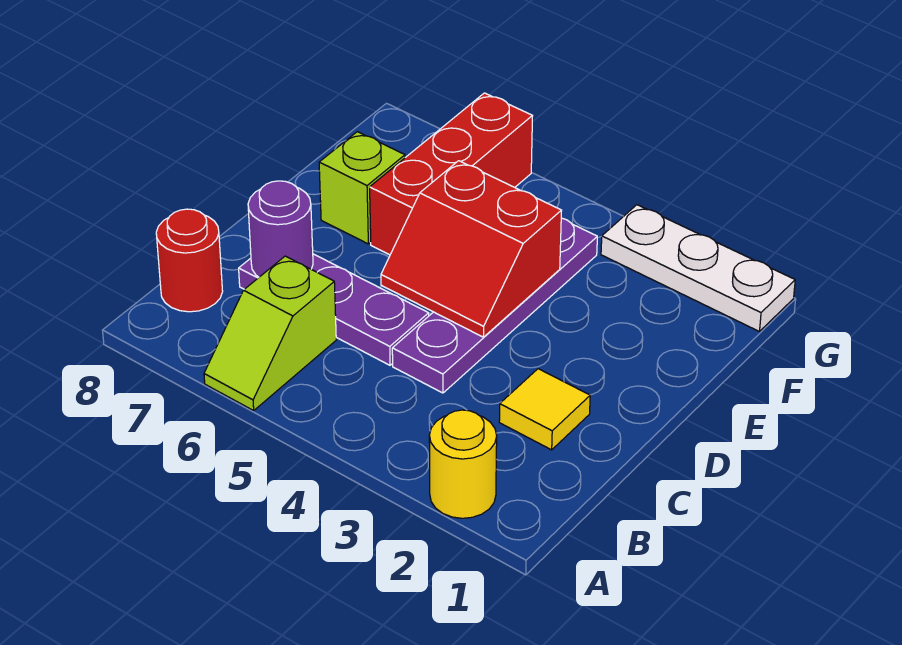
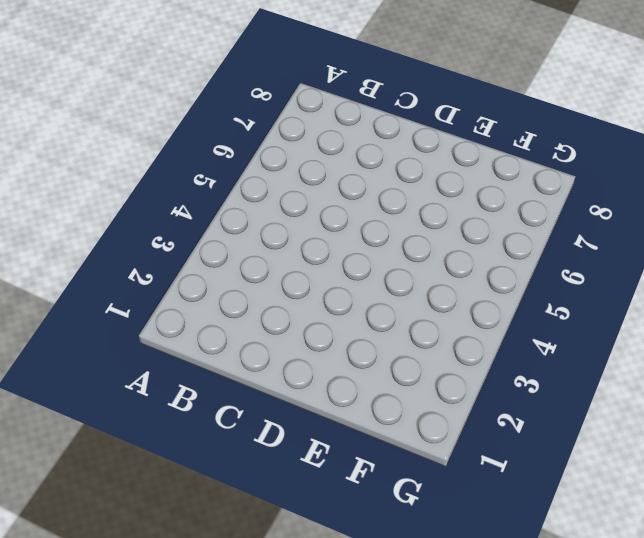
none -> yellow 1x1 round brick [429,410,497,518]
none -> lime 1x2 slope [204,256,336,410]

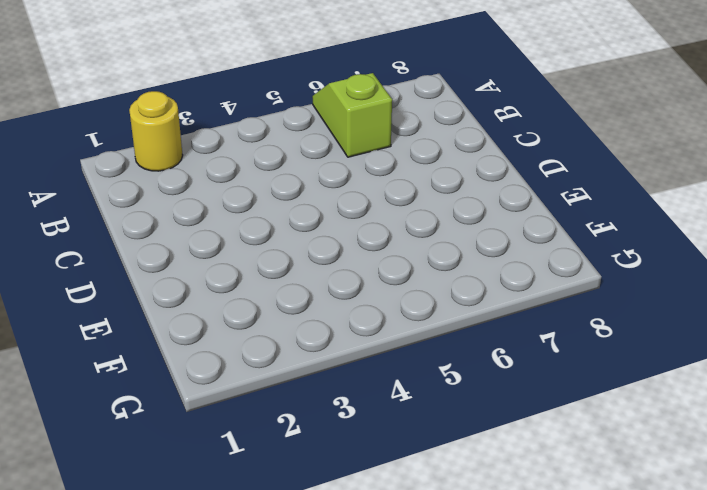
none -> red 1x1 round brick [156,209,223,312]
none -> yellow 1x1 tile [499,369,590,450]

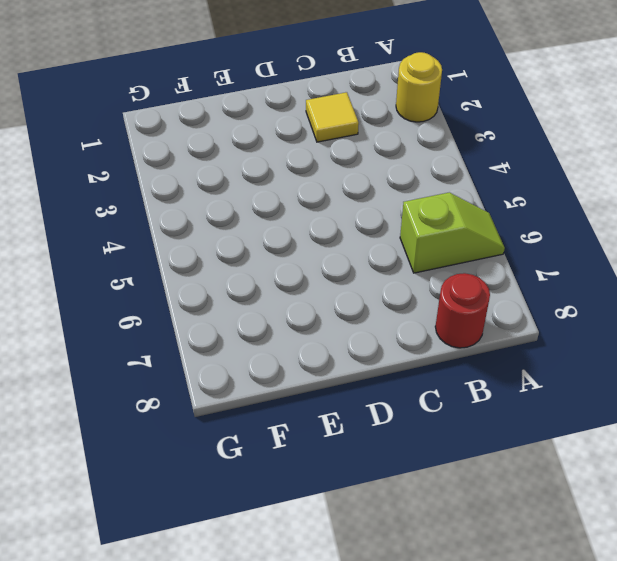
none -> purple 1x4 plate [392,218,597,393]
none -> purple 1x3 plate [239,254,429,365]

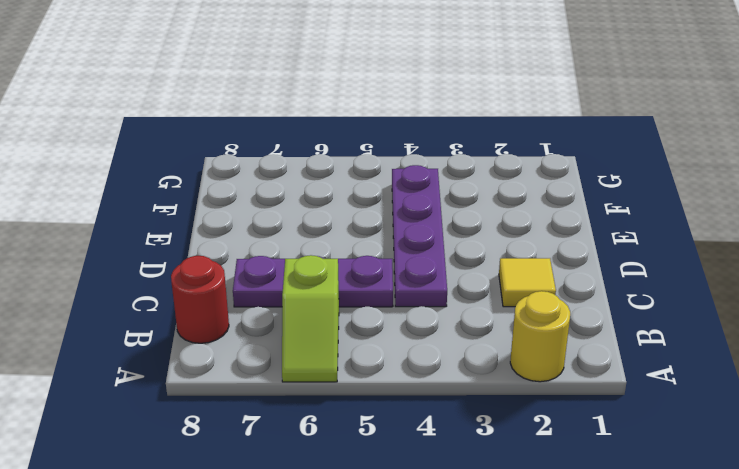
none -> red 1x3 brick [370,93,532,255]
none -> lime 1x1 brick [319,132,405,244]

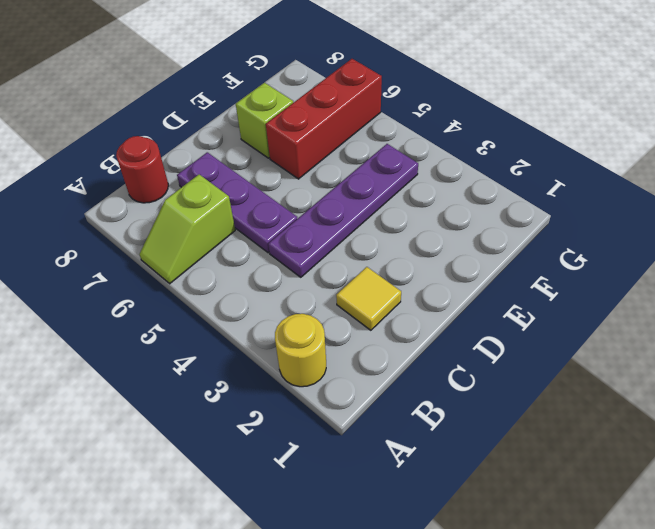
none -> white 1x3 plate [601,205,795,332]
none -> purple 1x1 round brick [248,181,313,277]

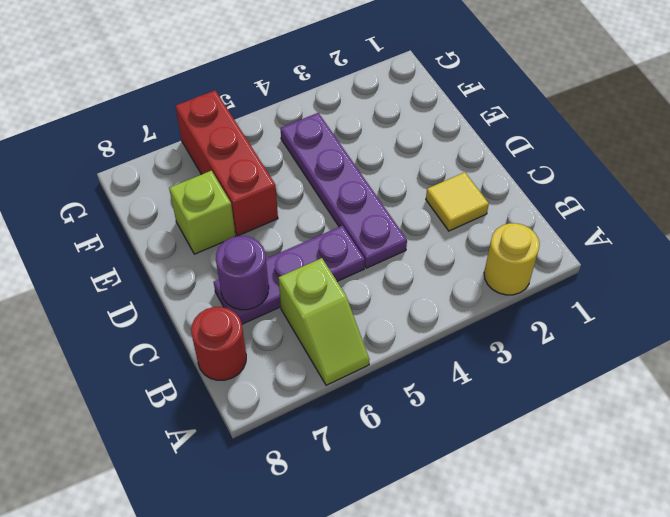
none -> white 1x3 plate [601,205,795,332]
none -> red 2x2 slope [381,161,562,337]

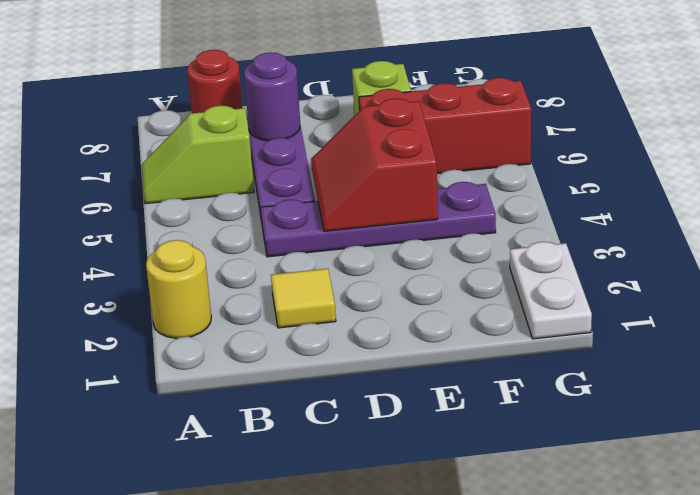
white 1x2 plate [510,242,592,339] -> white 1x3 plate [601,205,795,332]

